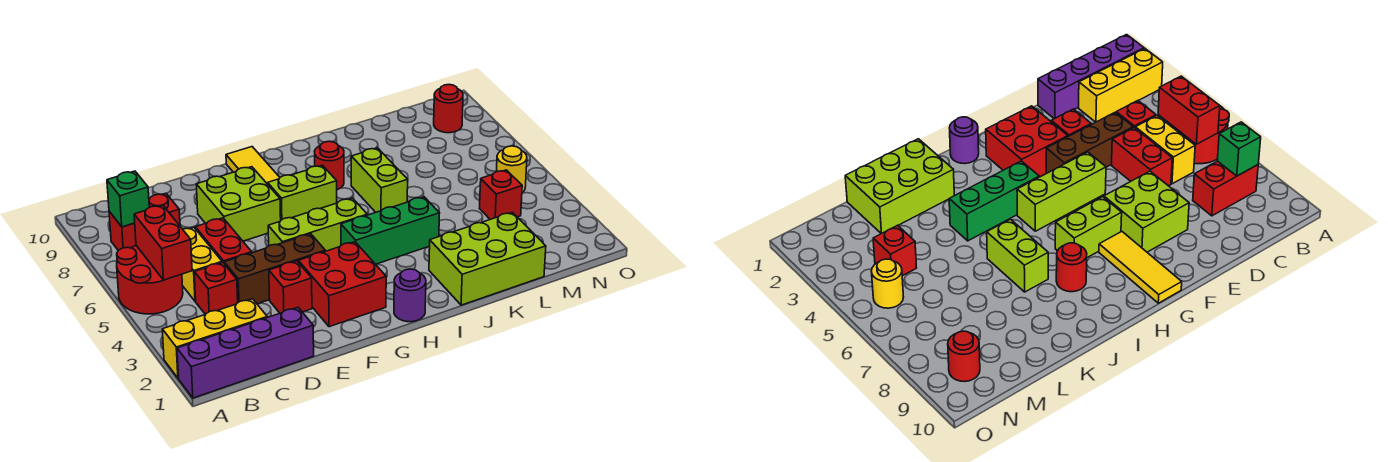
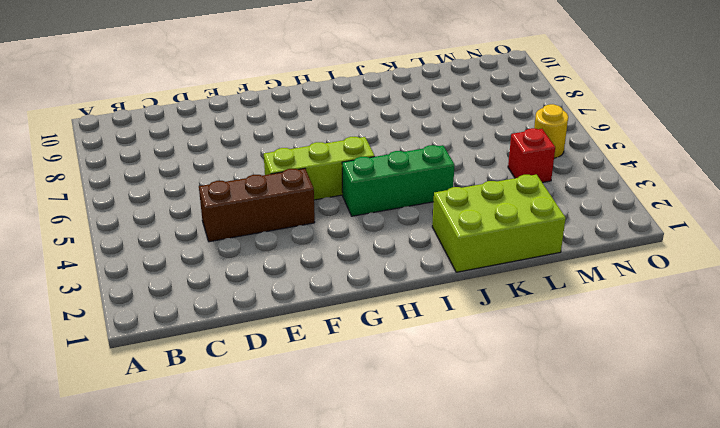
none -> purple 1x4 brick [177,307,314,398]
none -> yellow 1x3 brick [162,299,267,378]
none -> red 2x2 round brick [117,246,183,314]

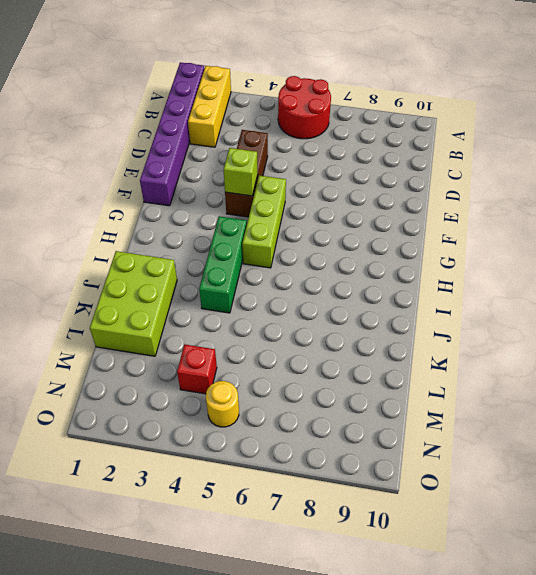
purple 1x6 brick [140,62,205,206] -> purple 1x4 brick [177,307,314,398]
lime 1x1 brick [224,148,258,196] -> none
none -> red 1x2 brick [109,193,180,250]
none -> red 1x1 brick [194,262,238,314]
none -> yellow 1x2 brick [182,227,222,301]

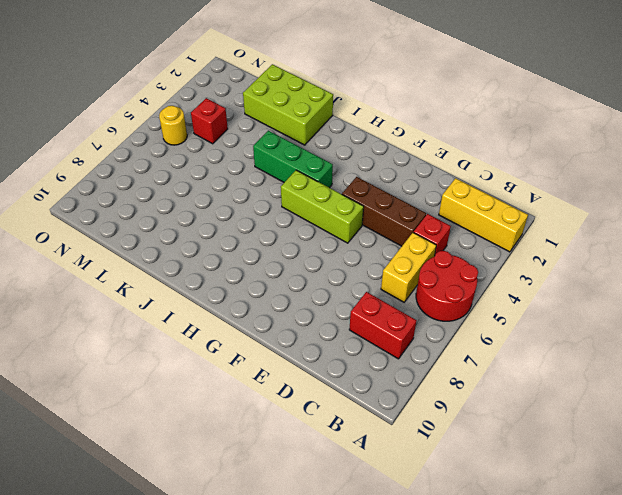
none -> purple 1x4 brick [177,307,314,398]
none -> red 1x2 brick [195,218,252,263]
none -> red 1x1 brick [269,261,312,313]

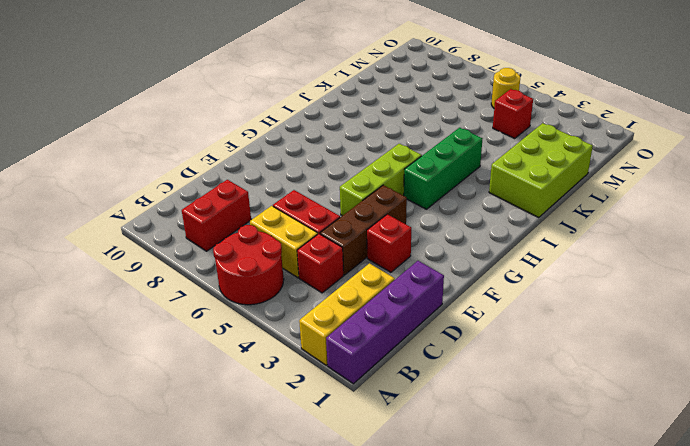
none -> lime 2x2 brick [196,167,281,241]
none -> red 2x2 brick [298,242,386,327]
none -> lime 1x2 brick [268,165,337,220]

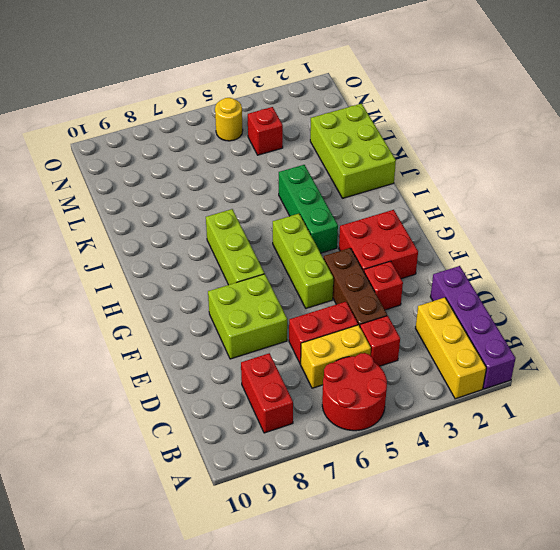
lime 1x3 brick [206,209,264,285] -> lime 1x2 brick [268,165,337,220]
none -> yellow 1x3 tile [226,147,280,184]
none -> purple 1x1 round brick [394,269,426,322]
none -> red 1x1 round brick [314,141,344,190]

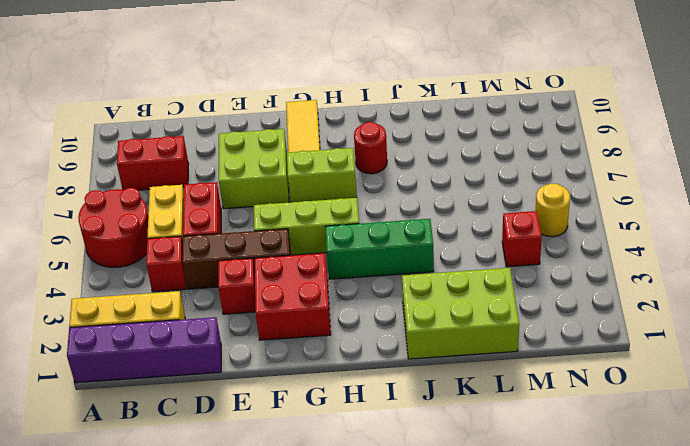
none -> purple 1x1 round brick [394,269,426,322]
none -> lime 1x2 brick [351,148,408,212]
none -> red 1x1 round brick [434,85,463,133]

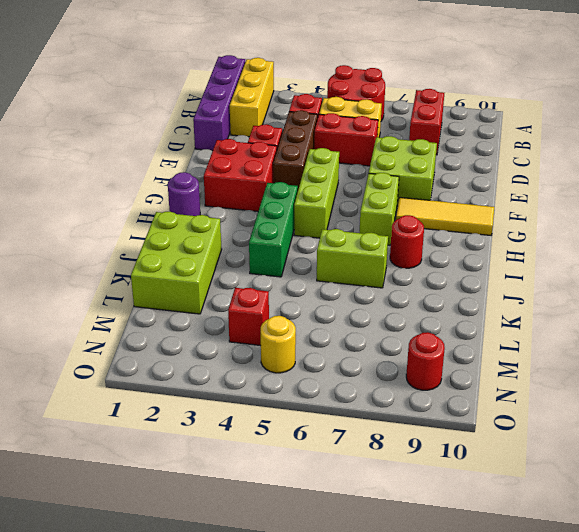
none -> red 1x2 brick [134,205,192,280]
none -> green 1x1 brick [107,171,149,227]

